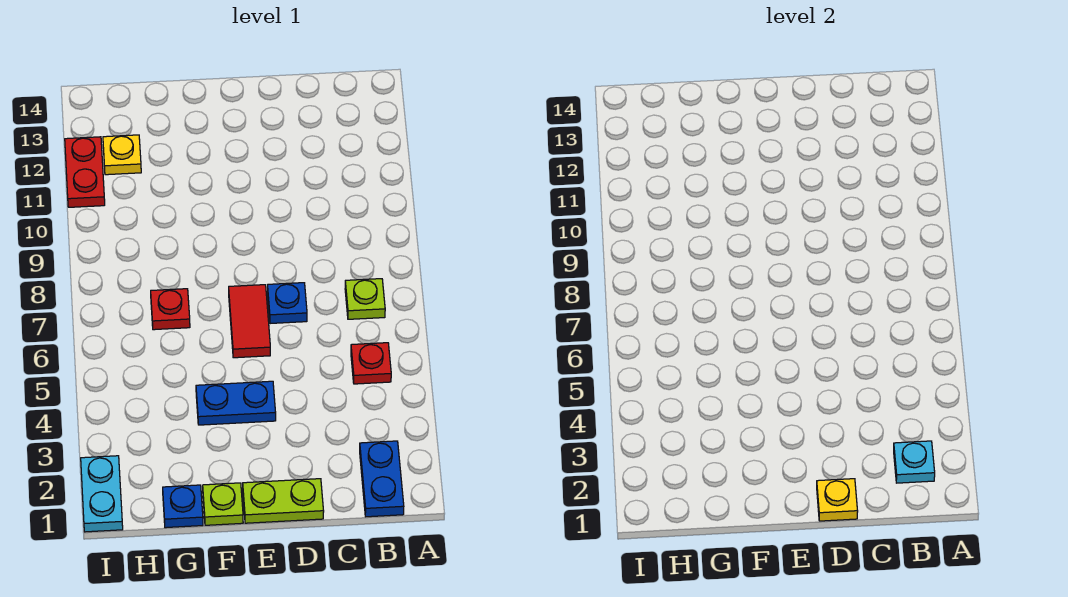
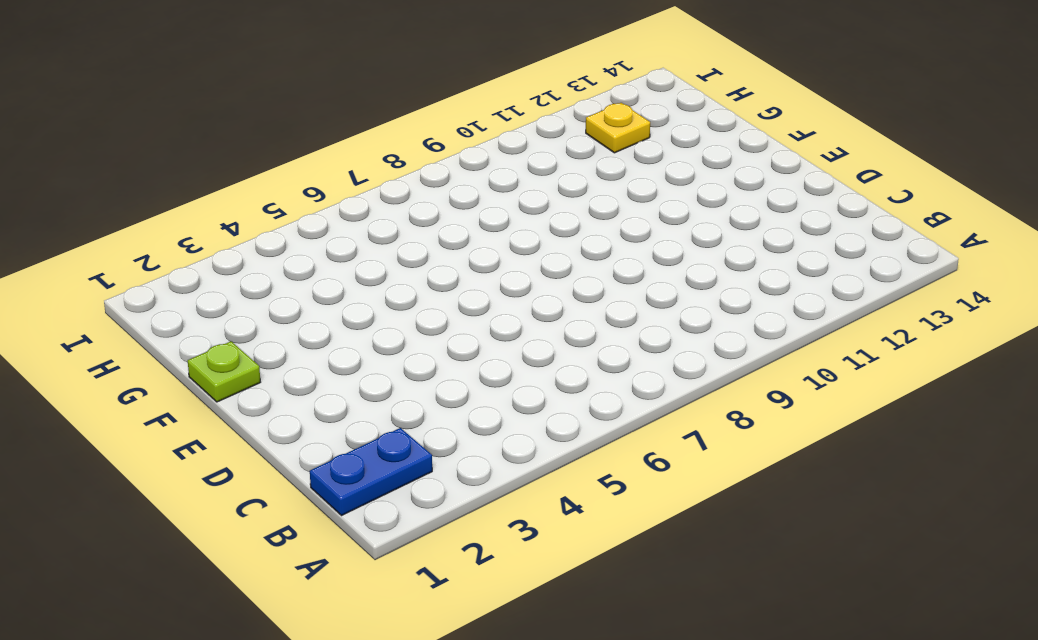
none -> red 1x1 plate [351,343,391,384]
none -> lime 1x1 plate [345,279,385,319]
none -> lime 1x2 plate [243,479,324,523]

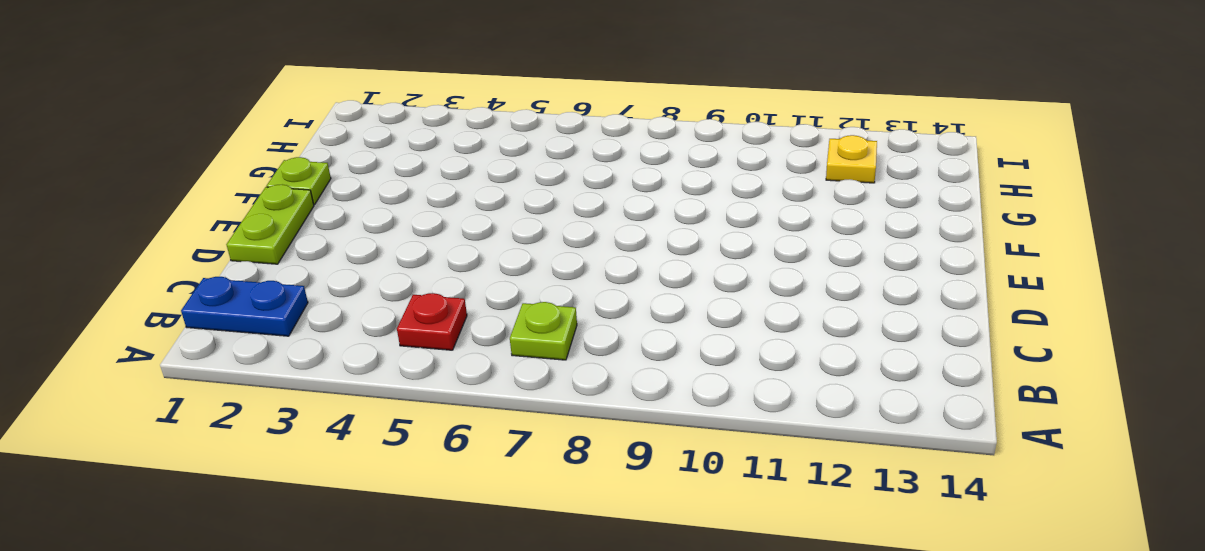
none -> blue 1x1 plate [268,283,307,324]
none -> blue 1x2 plate [196,381,276,425]
none -> red 1x2 tile [229,285,270,358]

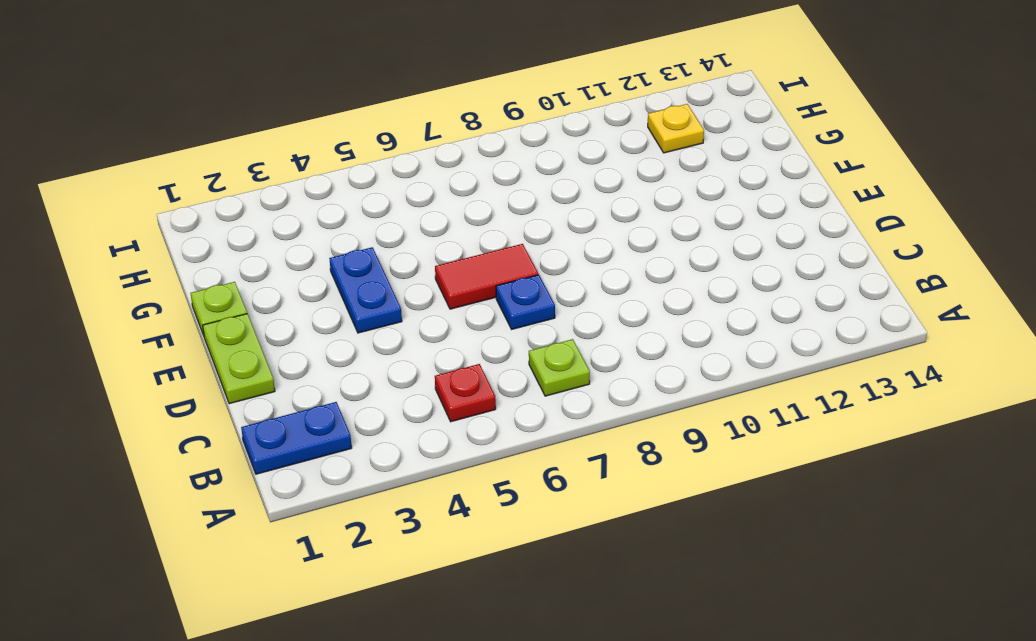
none -> blue 1x1 plate [163,485,203,528]
none -> red 1x1 plate [151,289,190,330]
none -> cyan 1x2 plate [81,456,123,532]

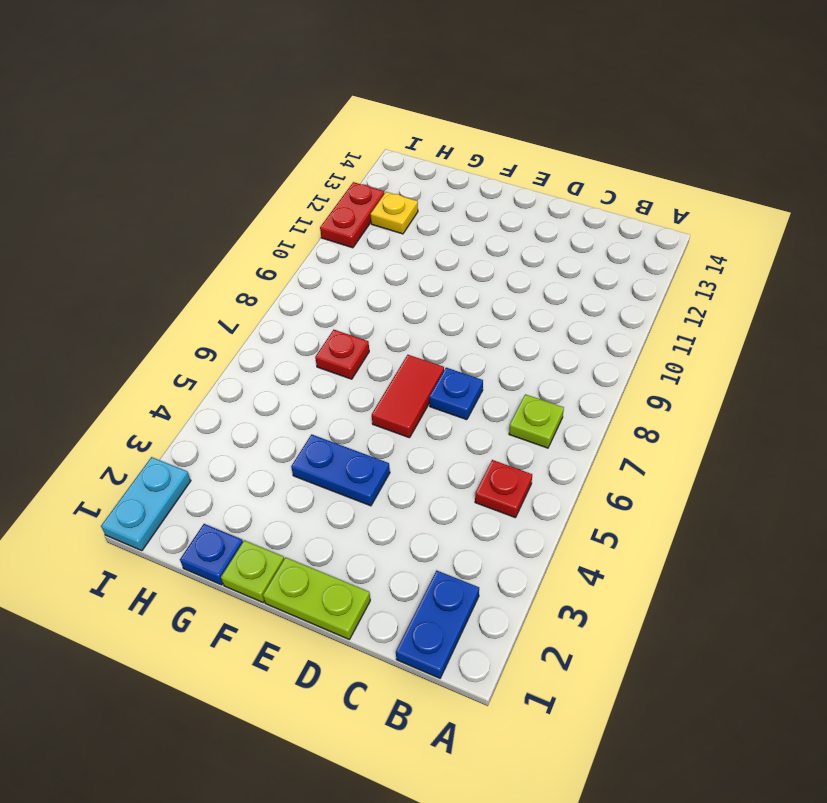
none -> cyan 1x1 plate [894,441,935,483]
none -> yellow 1x1 plate [817,479,858,521]

